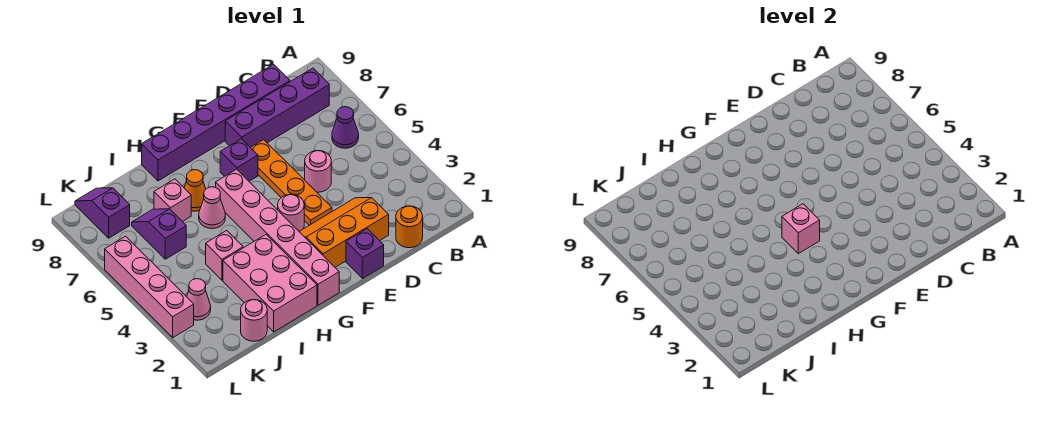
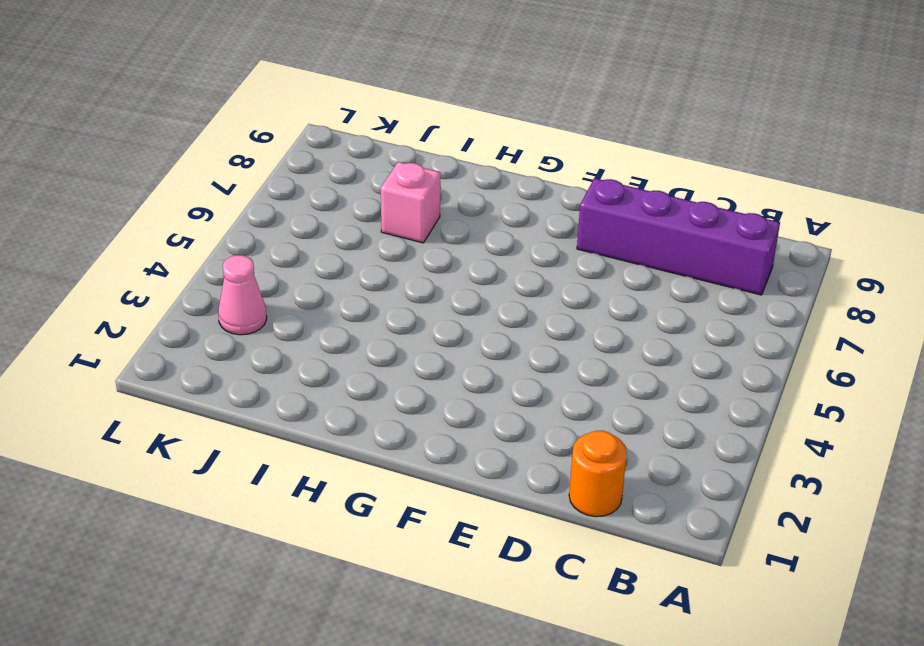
none -> purple 1x1 cone [332,107,359,148]
none -> purple 1x6 brick [142,64,290,181]
none -> orange 2x3 slope [299,198,389,267]

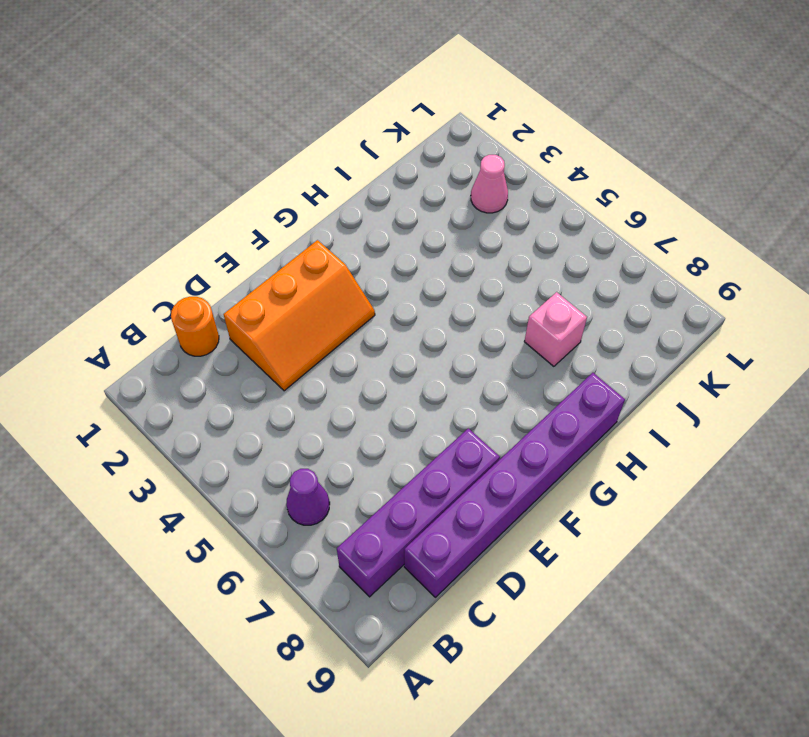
none -> pink 1x1 round brick [305,151,331,192]
none -> purple 1x1 brick [346,229,384,278]
none -> orange 1x4 plate [250,140,332,225]

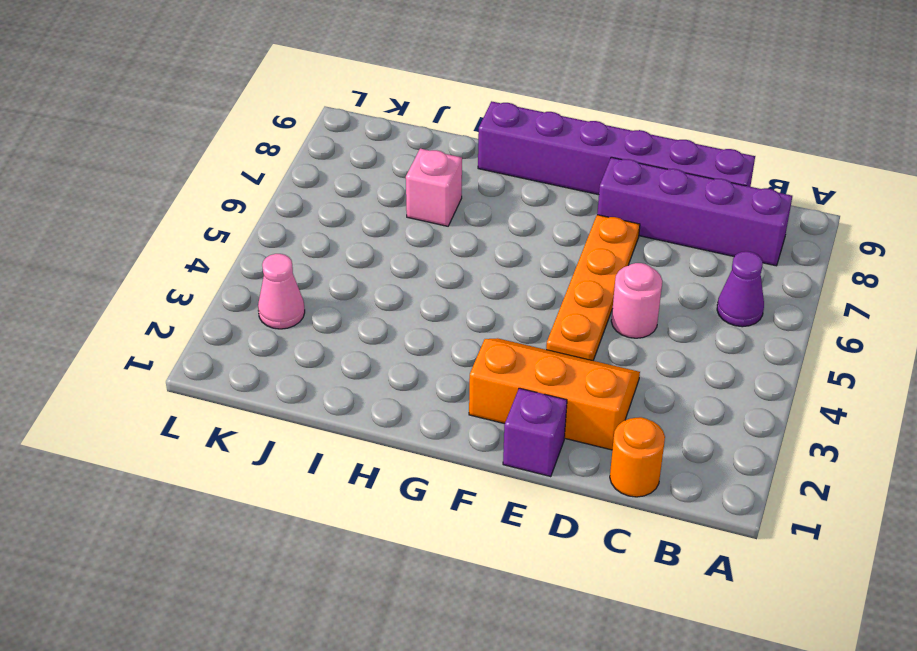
none -> pink 1x1 round brick [278,195,304,231]
none -> purple 1x1 brick [220,139,258,181]
none -> pink 1x6 brick [216,169,339,305]

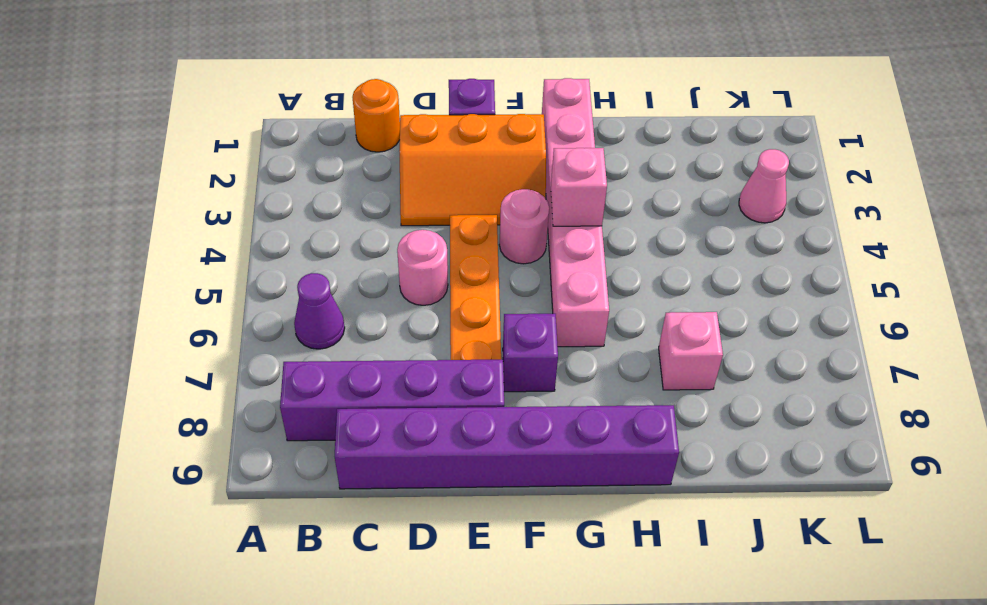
none -> pink 2x3 brick [223,235,317,332]
none -> pink 1x1 cone [199,187,225,229]
none -> orange 1x1 cone [184,170,206,211]

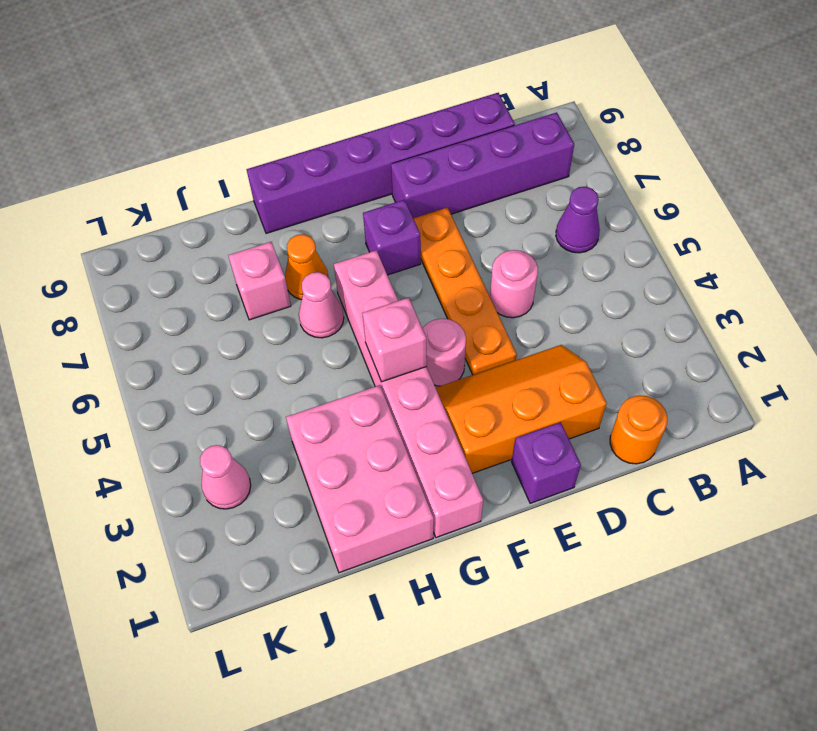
none -> pink 1x1 brick [206,231,243,280]
none -> pink 1x1 round brick [241,300,267,341]
none -> purple 1x2 slope [132,209,186,259]

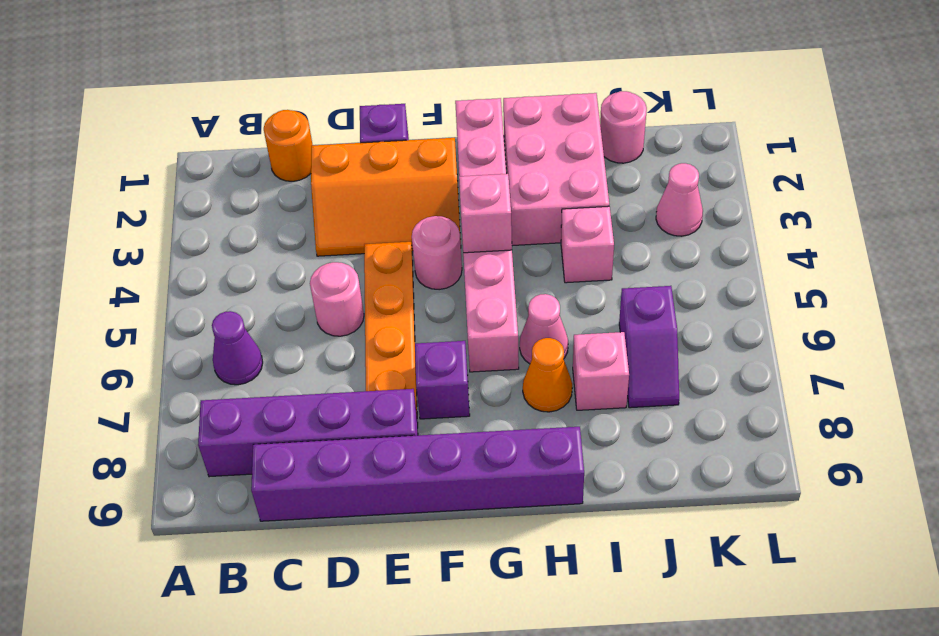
none -> purple 1x2 slope [75,188,130,238]
none -> pink 1x4 brick [105,236,194,337]

